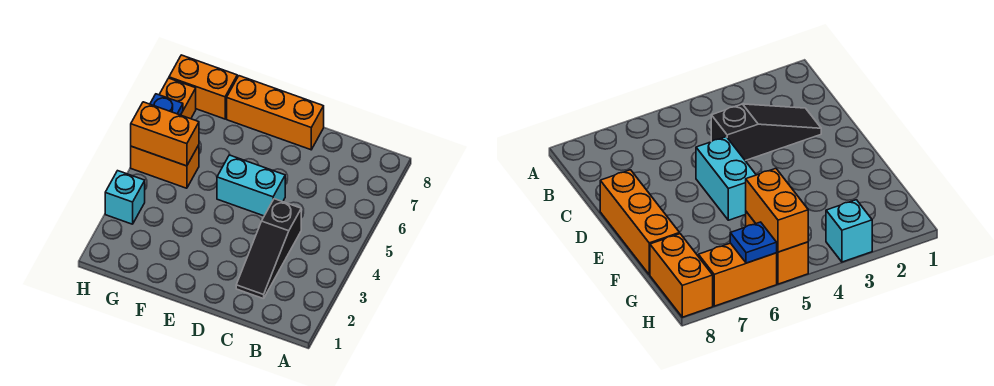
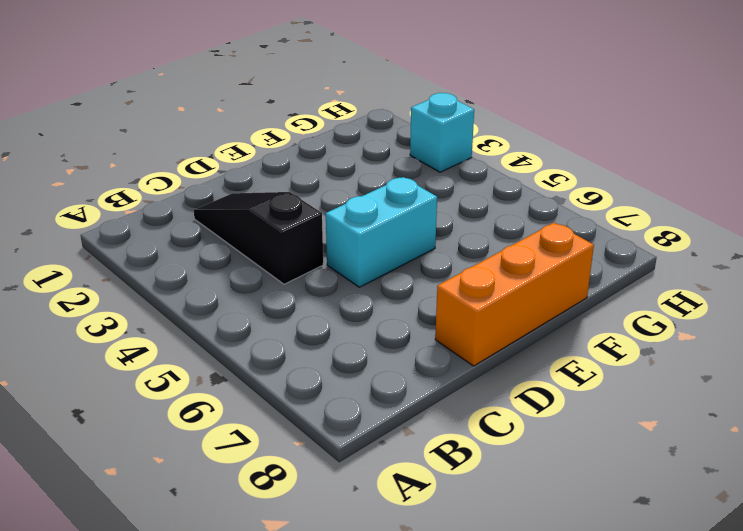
none -> orange 1x2 brick [131,145,199,188]
none -> orange 1x2 brick [169,55,237,119]

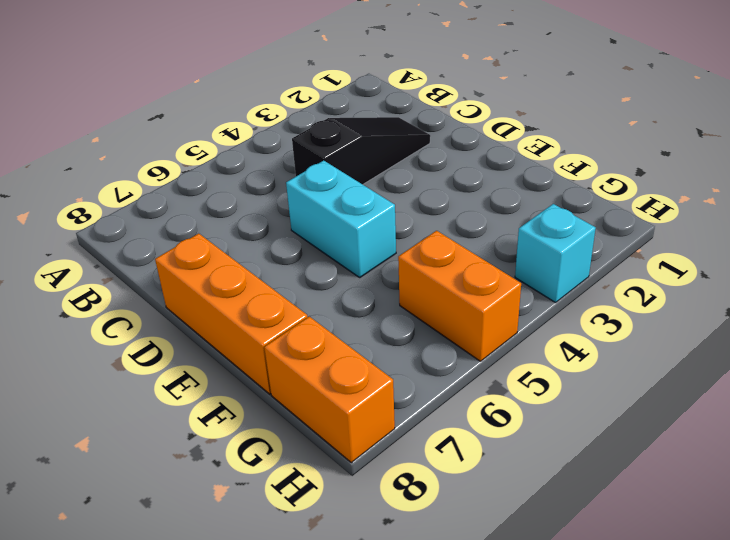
none -> orange 1x2 brick [159,78,196,119]
none -> orange 1x2 brick [131,102,199,166]

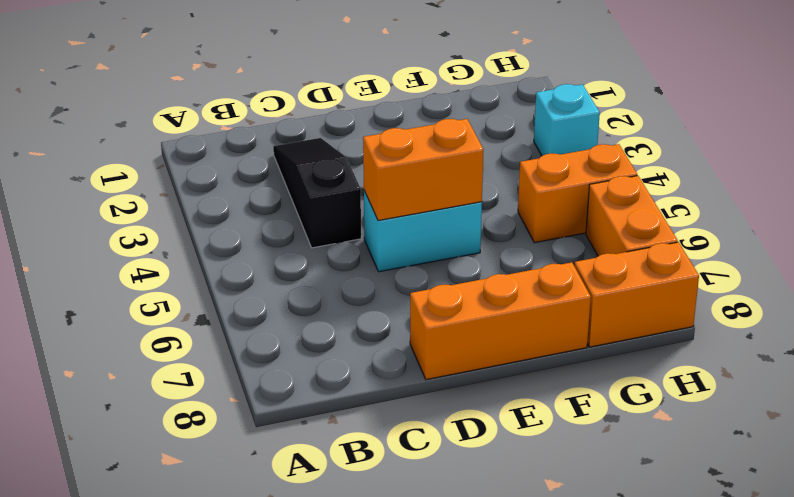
orange 1x2 brick [363,119,484,221] -> orange 1x2 brick moved to [131,102,199,166]
none -> blue 1x1 plate [150,94,183,115]

